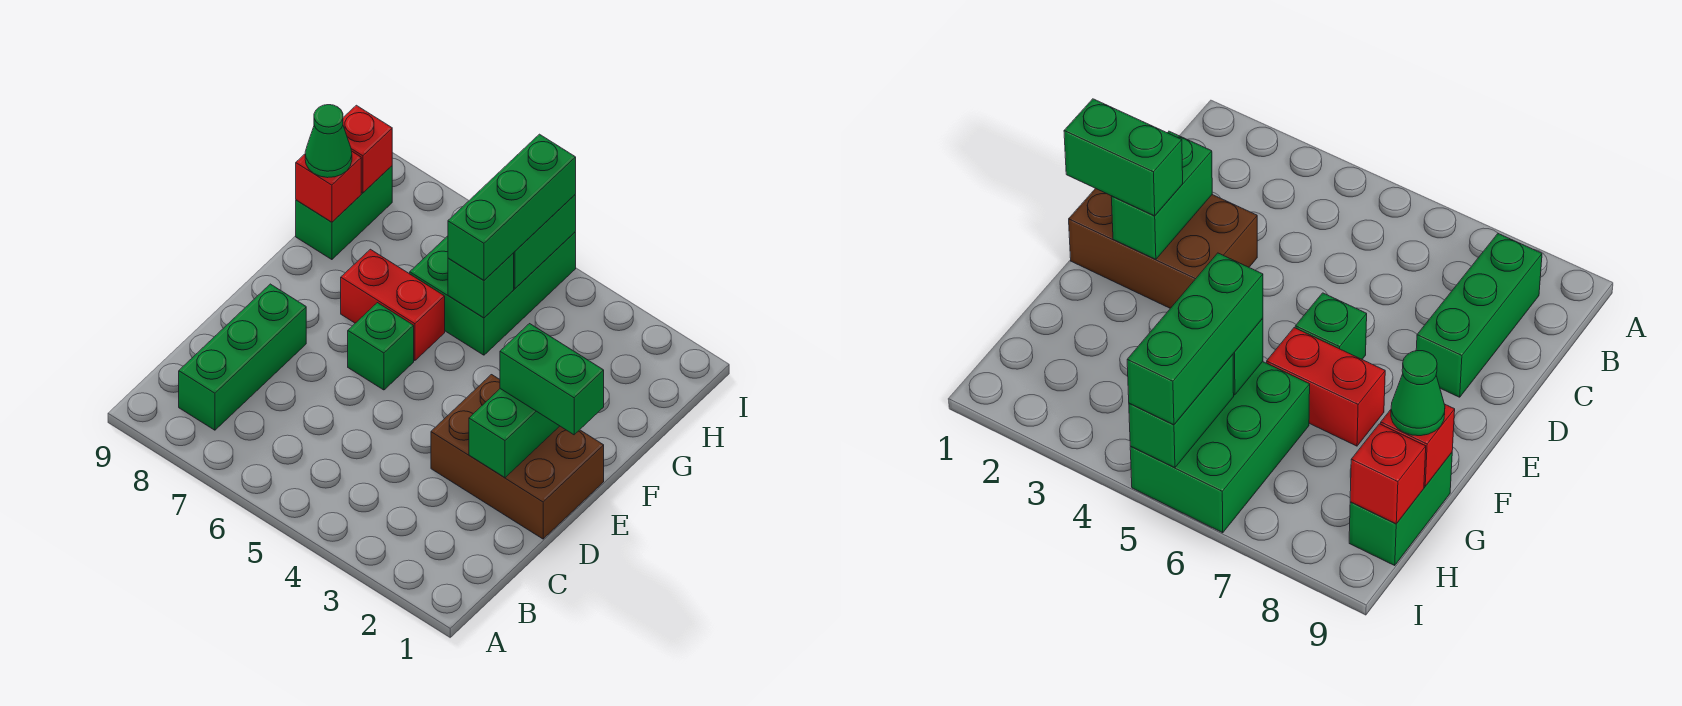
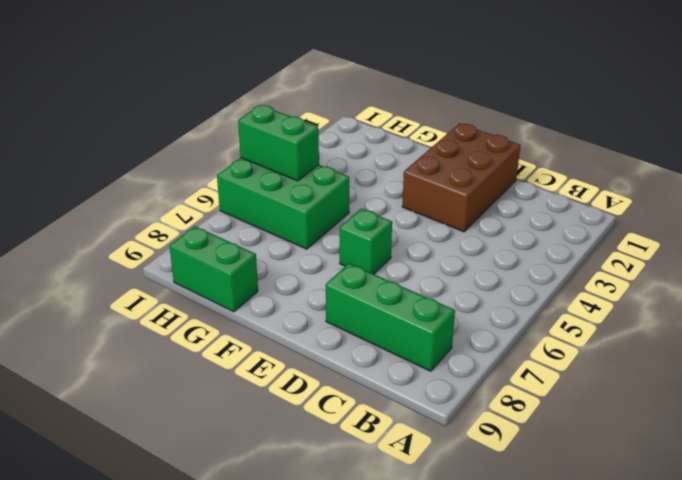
none -> red 1x2 brick [341,249,445,361]
none -> green 1x2 brick [469,389,559,478]
none -> green 1x1 brick [448,253,514,318]

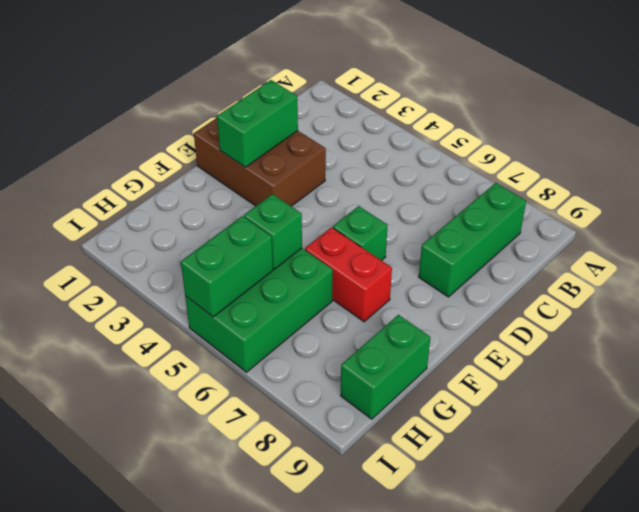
none -> red 1x1 brick [296,152,361,222]
none -> red 1x1 brick [343,105,392,193]
none -> green 1x2 brick [500,324,604,435]

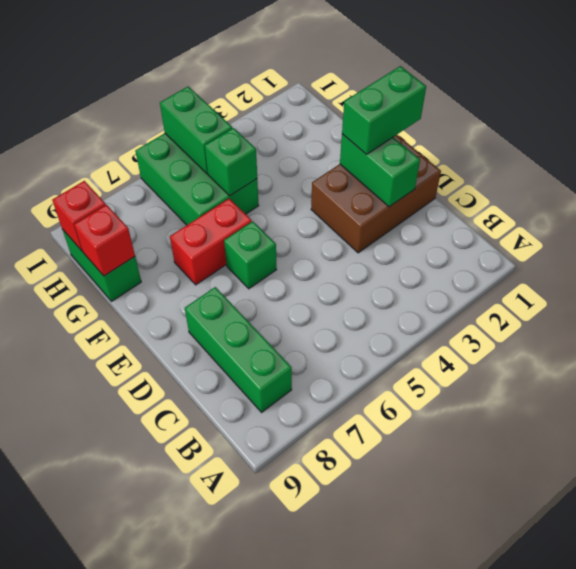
none -> green 1x3 brick [448,134,576,280]
none -> green 1x1 cone [305,105,352,178]

